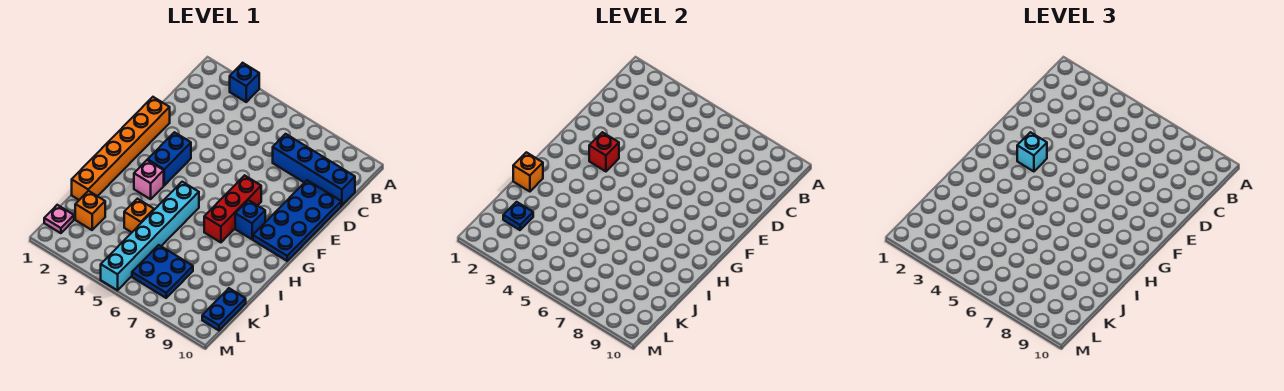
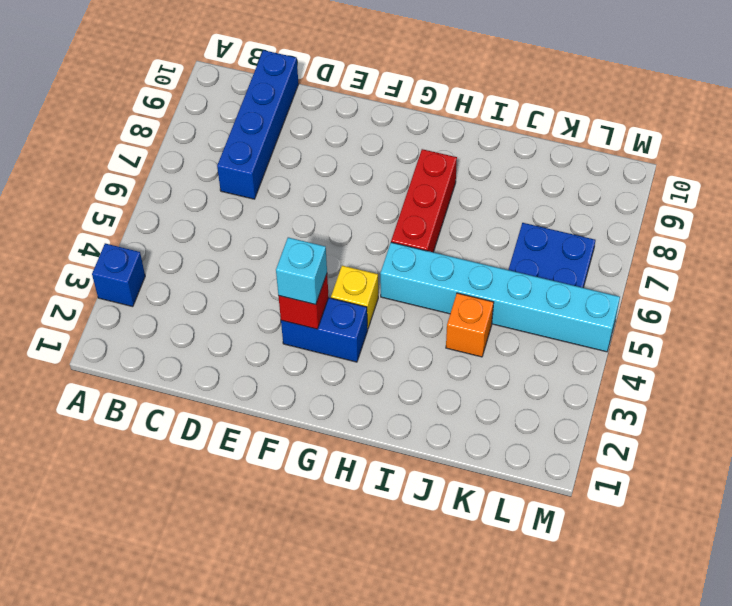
yellow 1x1 brick [331,266,378,328] -> none
red 1x3 brick [391,149,457,252] -> red 1x3 brick turned to [204,175,261,242]
none -> blue 2x4 plate [253,180,341,261]
none -> orange 1x6 brick [72,97,170,200]
none -> blue 1x1 brick [235,200,265,239]

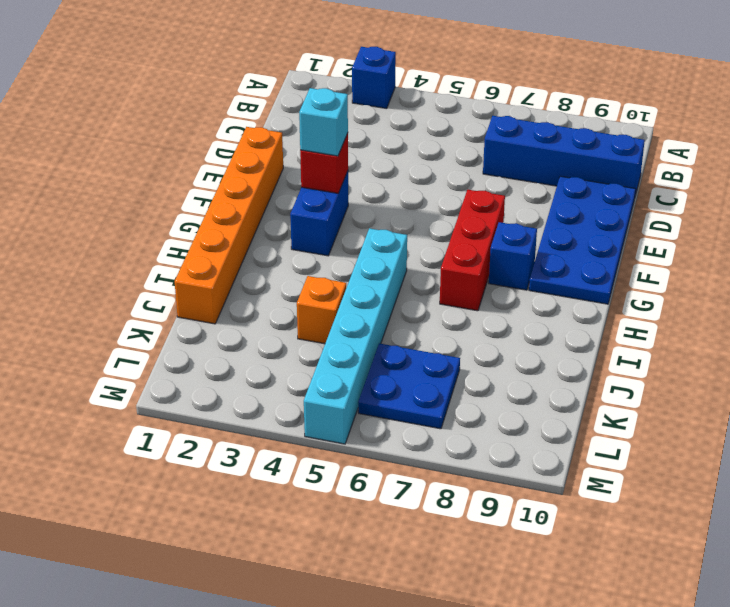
none -> pink 1x1 brick [134,160,164,199]
none -> orange 1x1 brick [75,191,105,230]
none -> blue 1x2 plate [202,288,246,330]

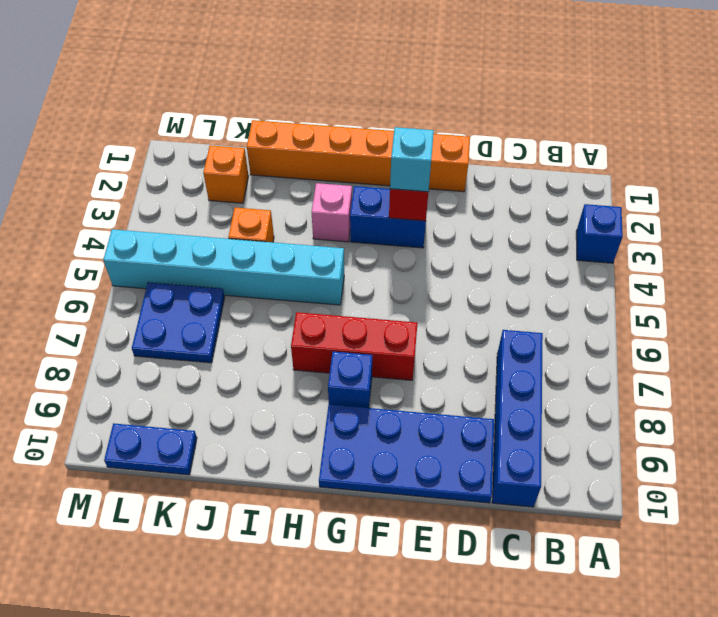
none -> pink 1x1 plate [44,205,74,233]
none -> orange 1x1 brick [513,152,543,192]
none -> blue 1x1 plate [503,202,533,230]

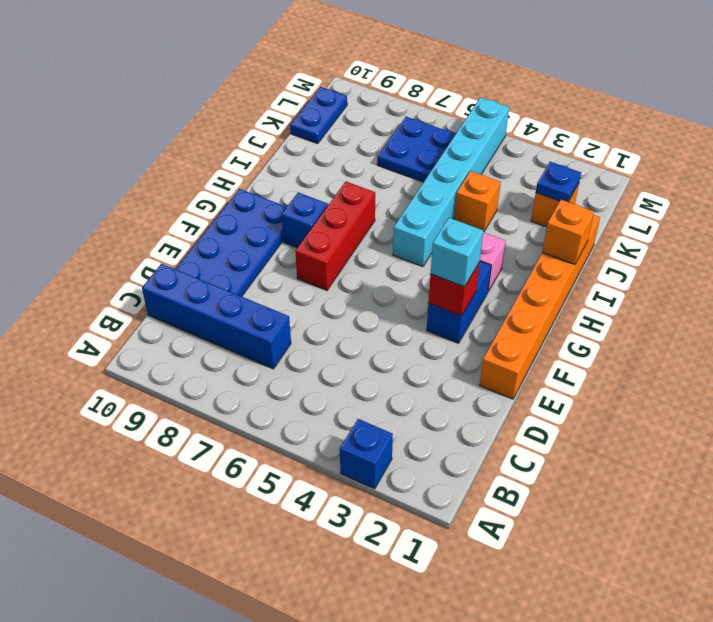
none -> pink 1x1 plate [44,205,74,233]

